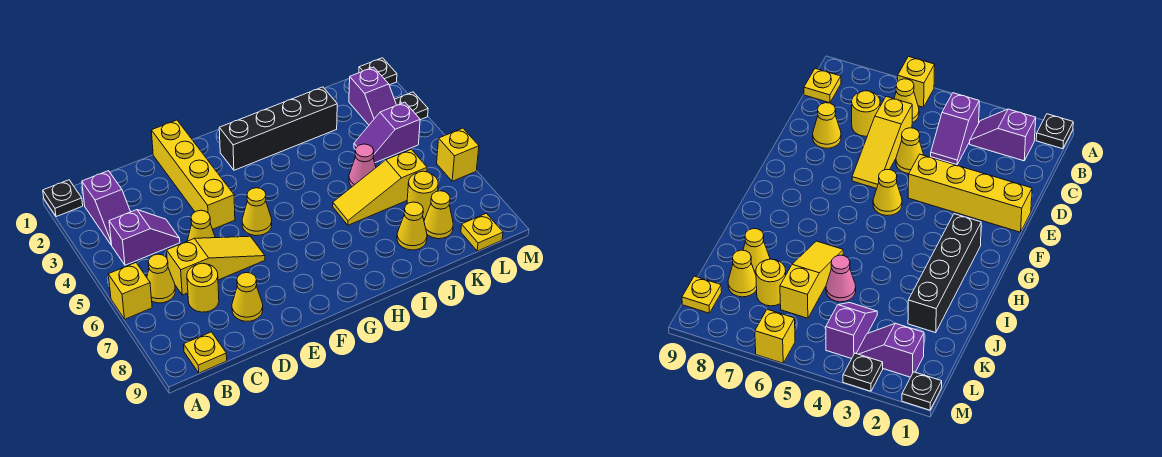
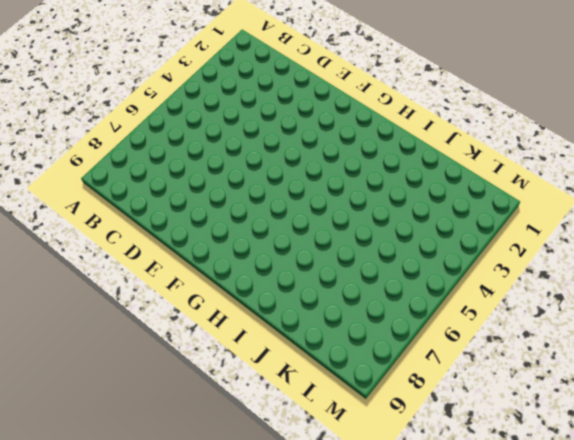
none -> black 1x1 plate [43,180,83,217]
none -> yellow 1x1 brick [108,263,152,319]
none -> purple 1x2 slope [82,171,130,245]

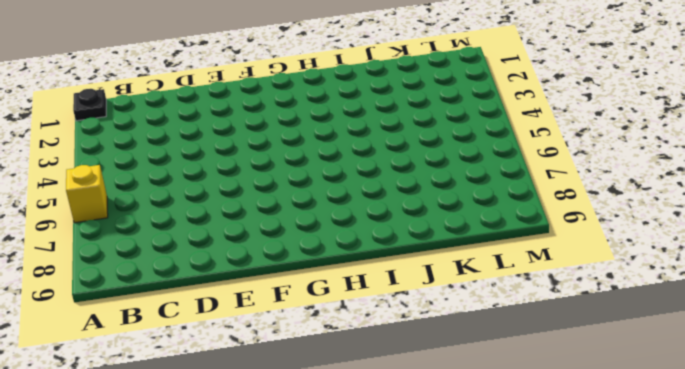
none -> purple 1x2 slope [82,171,130,245]
none -> purple 1x2 slope [109,210,180,265]
none -> yellow 1x1 cone [147,254,175,303]

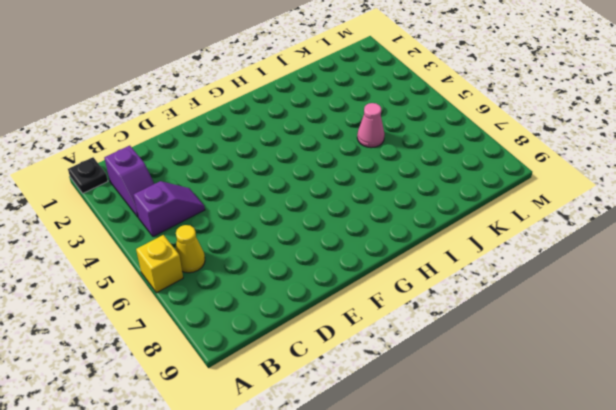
none -> yellow 1x1 plate [184,332,227,373]
none -> yellow 1x3 slope [167,236,265,295]
none -> yellow 1x1 round brick [187,263,219,312]

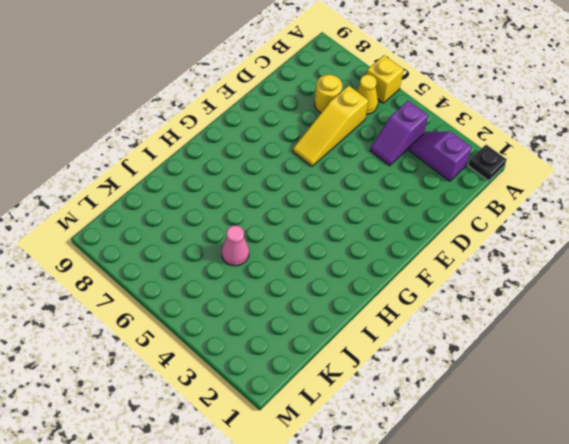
none -> yellow 1x1 plate [184,332,227,373]
none -> yellow 1x1 cone [187,210,215,241]
none -> yellow 1x1 cone [232,273,263,321]

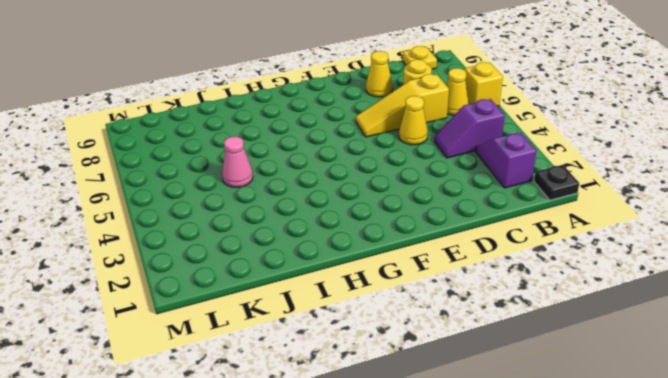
none -> yellow 1x4 brick [151,120,235,229]
none -> yellow 1x1 cone [242,188,272,236]
none -> black 1x4 brick [219,87,337,170]

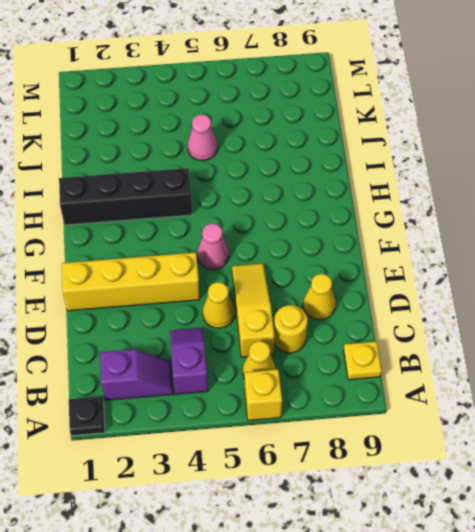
pink 1x1 cone [197,224,229,270] -> yellow 1x1 cone [242,188,272,236]
black 1x4 brick [59,168,192,225] -> black 1x4 brick turned to [219,87,337,170]
none -> yellow 1x3 slope [333,149,427,225]
none -> yellow 1x1 cone [397,202,427,250]
none -> purple 1x2 slope [354,102,420,163]

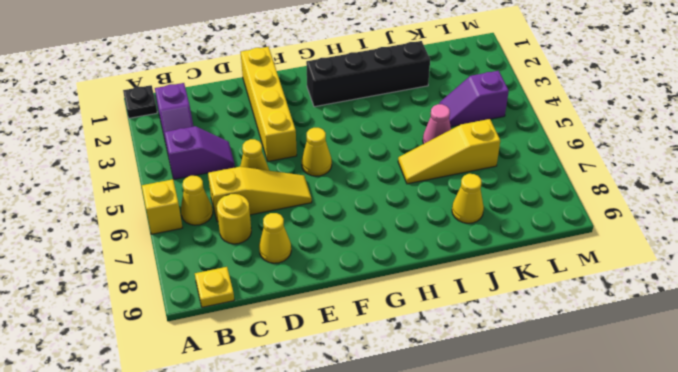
none -> yellow 1x1 round brick [407,171,438,219]
none -> yellow 1x1 cone [424,191,453,239]
none -> purple 1x2 slope [349,67,396,125]

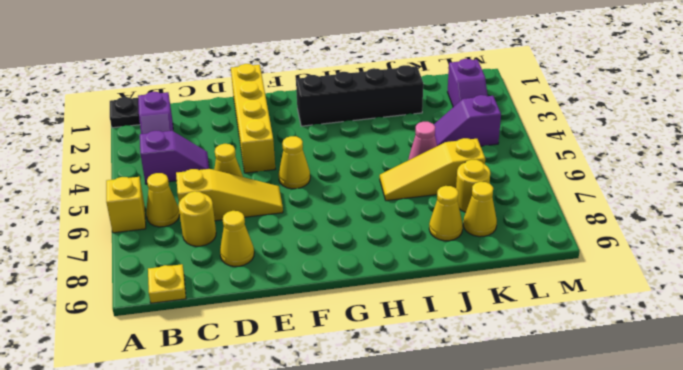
none -> yellow 1x1 plate [461,213,503,251]
none -> black 1x1 plate [359,58,397,85]
none -> black 1x1 plate [395,92,428,120]

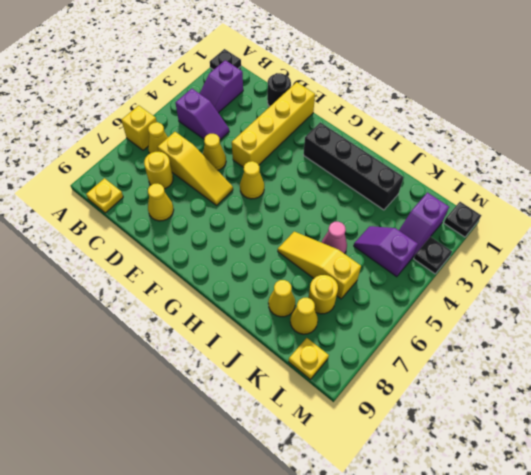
black 1x1 round brick [267,73,291,107] -> none
none -> yellow 1x1 brick [437,128,479,181]

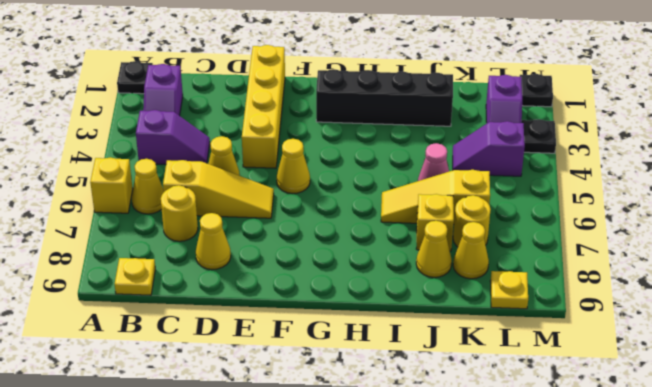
yellow 1x1 brick [416,194,454,251] -> yellow 1x1 brick moved to [437,128,479,181]

